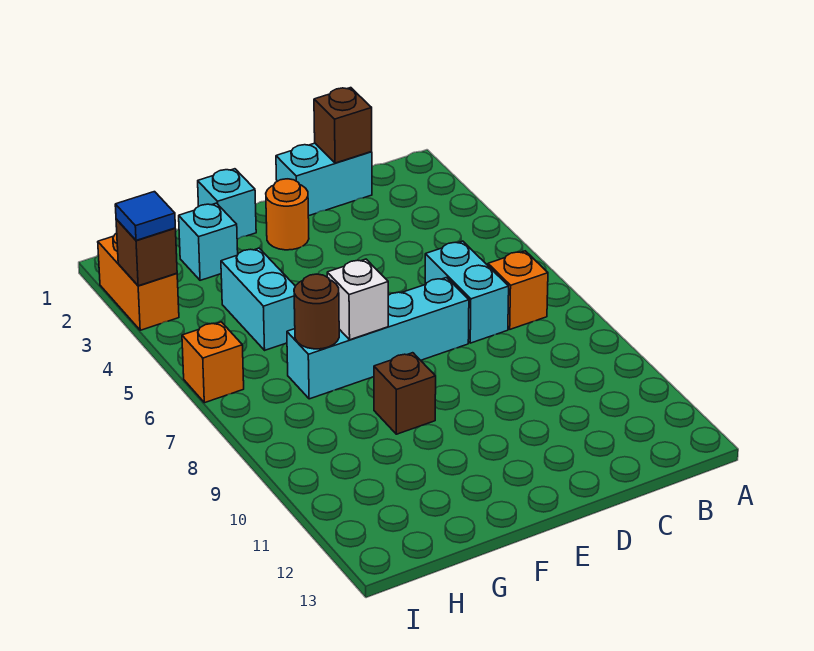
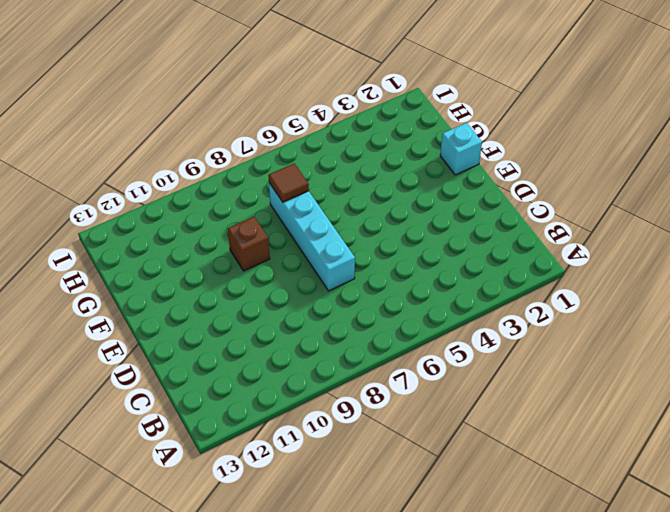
brown 1x1 tile [268,163,309,202] -> brown 1x1 round brick [294,274,339,349]
none -> orange 1x1 brick [488,251,548,329]
none -> cyan 1x2 brick [276,143,372,216]
none -> cyan 1x2 brick [425,241,509,343]

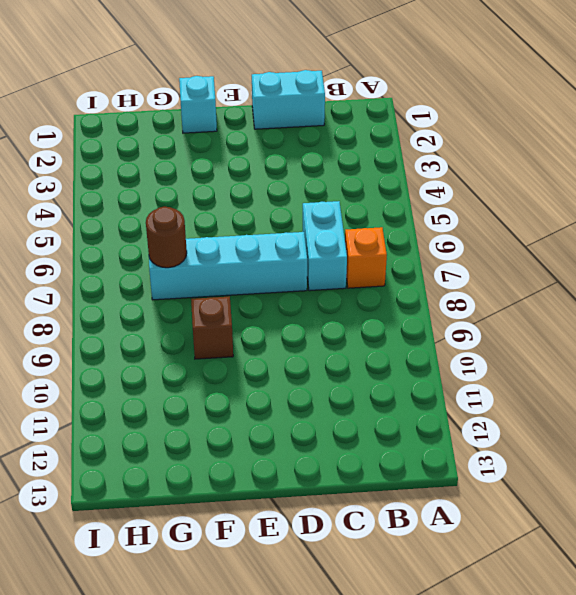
none -> orange 1x1 round brick [266,179,309,250]
none -> cyan 1x1 brick [179,203,238,280]
none -> cyan 1x2 brick [221,248,295,350]

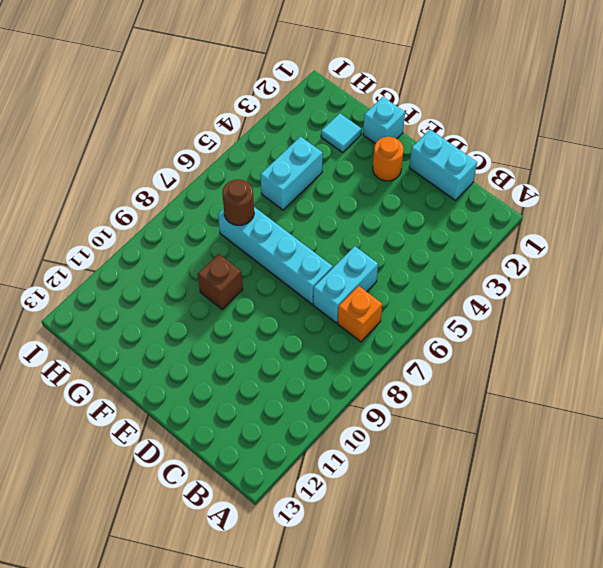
cyan 1x1 tile [321,113,361,152] -> cyan 1x1 brick [179,203,238,280]
none -> orange 1x2 brick [98,233,179,330]
none -> orange 1x1 brick [182,322,244,403]
none -> brown 1x1 brick [314,88,372,163]

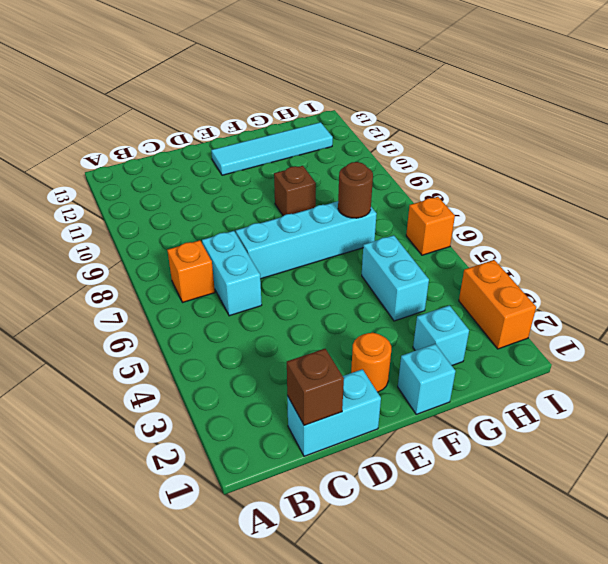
cyan 1x4 tile [211,122,333,175] -> none
none -> white 1x1 brick [327,259,388,340]
none -> brown 1x1 brick [116,219,177,286]
none -> blue 1x1 tile [115,192,175,240]

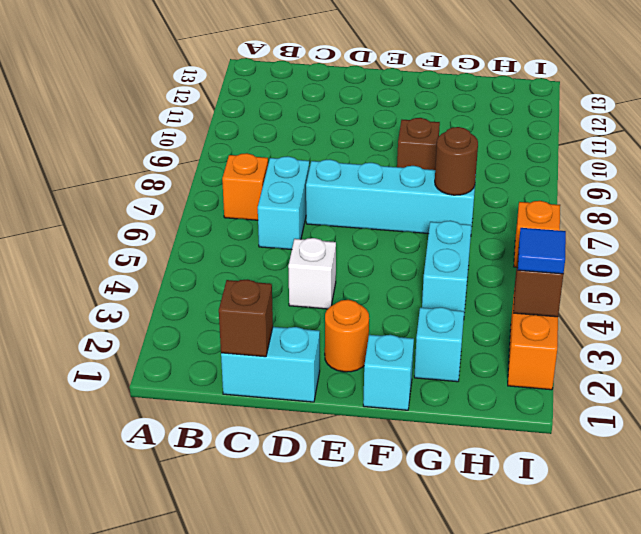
white 1x1 brick [288,238,336,309] -> white 1x1 brick moved to [327,259,388,340]

